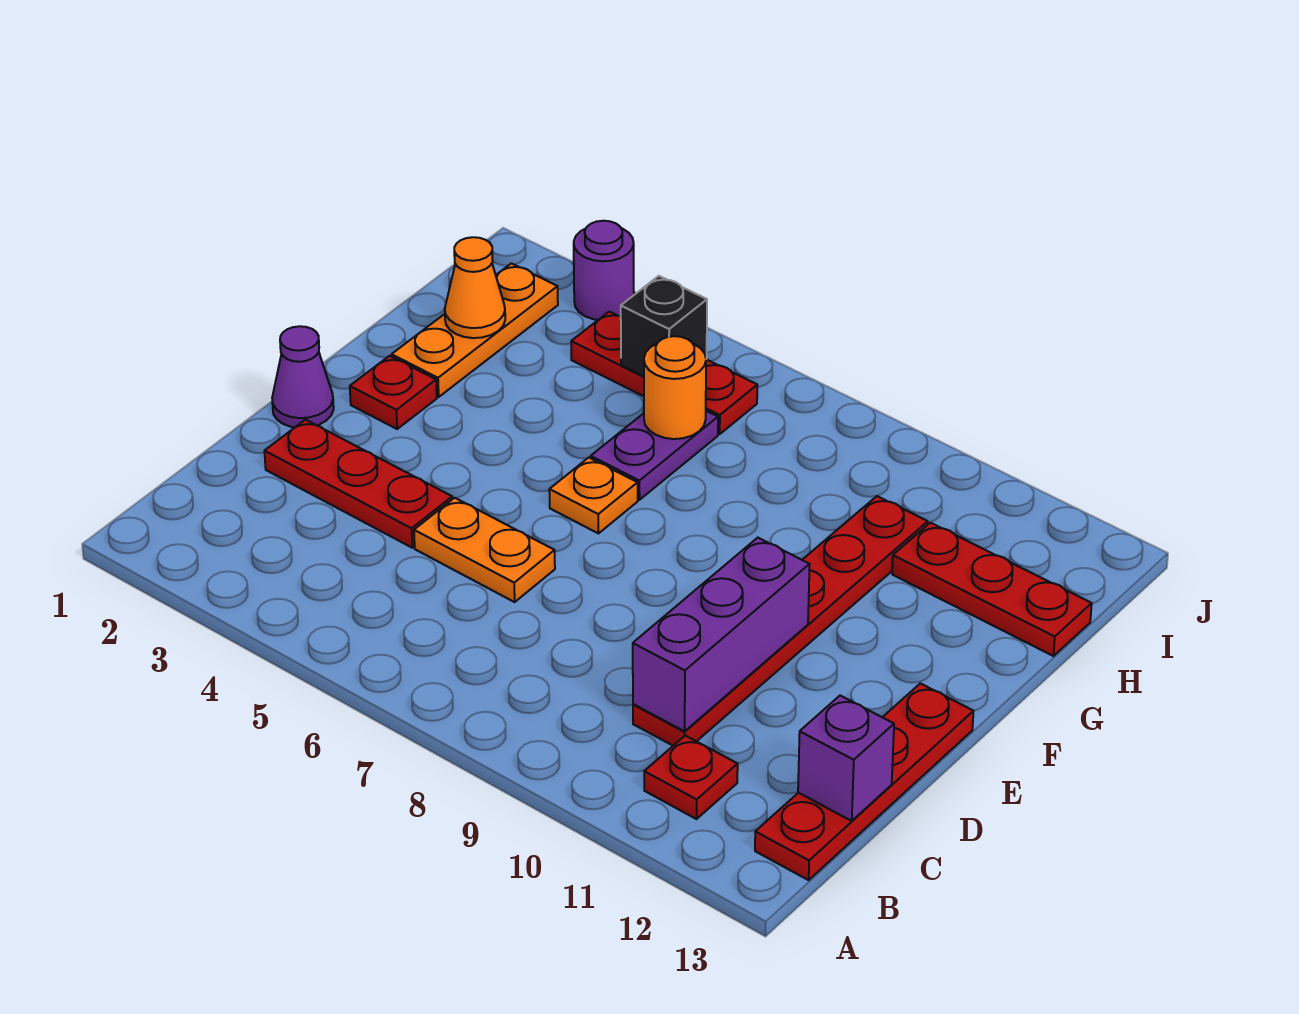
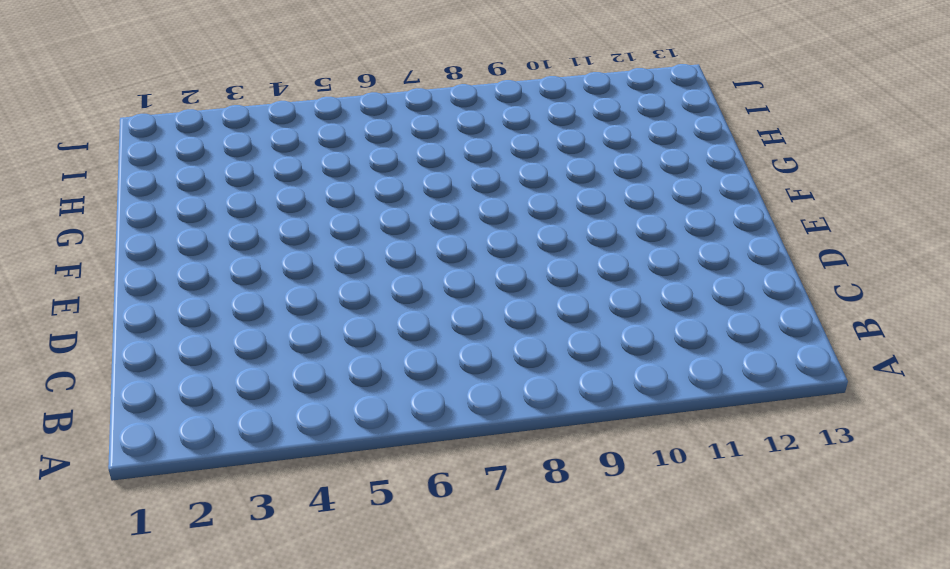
none -> red 1x1 plate [644,736,738,819]
none -> red 1x4 plate [755,683,973,880]
none -> red 1x6 plate [633,496,928,746]

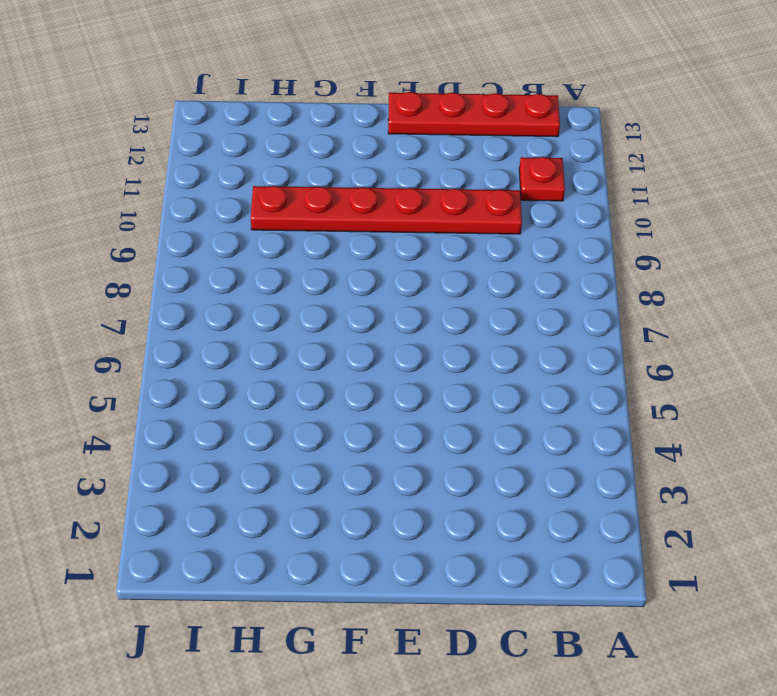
none -> red 1x3 plate [264,420,452,548]
none -> orange 1x2 plate [414,498,555,602]
none -> purple 1x1 cone [272,326,334,427]

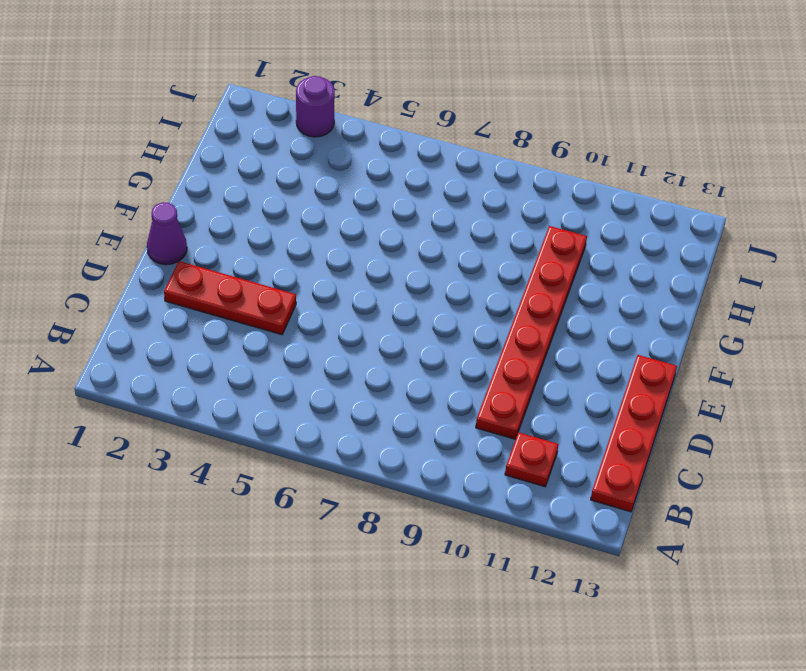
none -> orange 1x2 plate [414,498,555,602]
none -> red 1x1 plate [350,356,437,429]
none -> orange 1x1 plate [549,458,638,534]

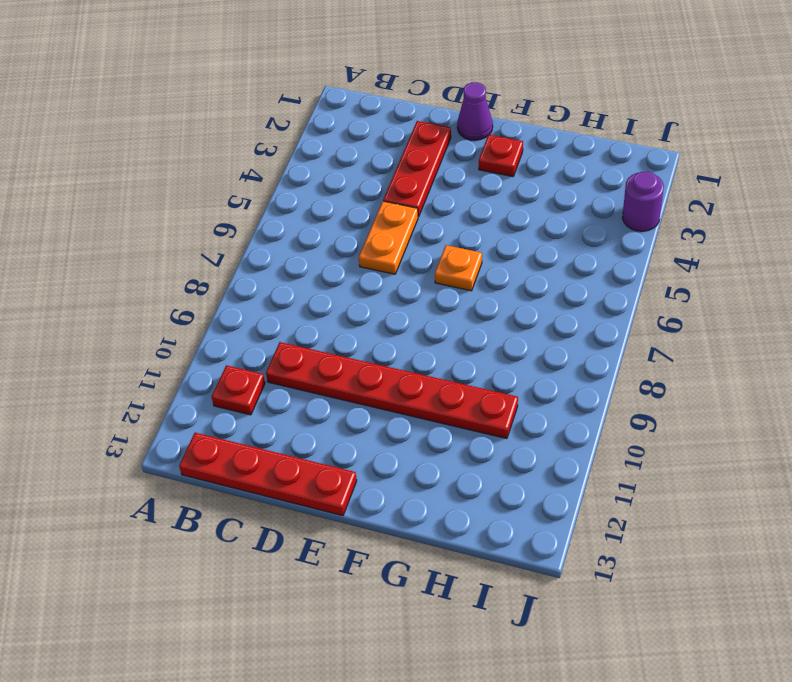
none -> orange 1x3 plate [392,263,558,397]
none -> purple 1x2 plate [591,411,718,500]
none -> red 1x3 plate [892,523,1092,656]

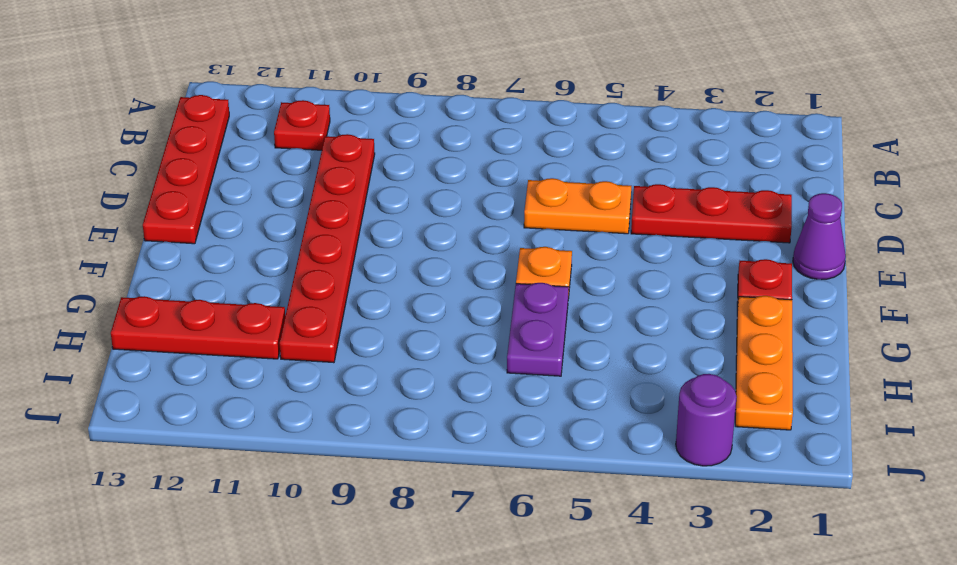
none -> red 1x3 plate [571,312,757,434]
none -> purple 1x3 brick [633,538,810,731]
none -> purple 1x1 brick [798,696,894,821]

